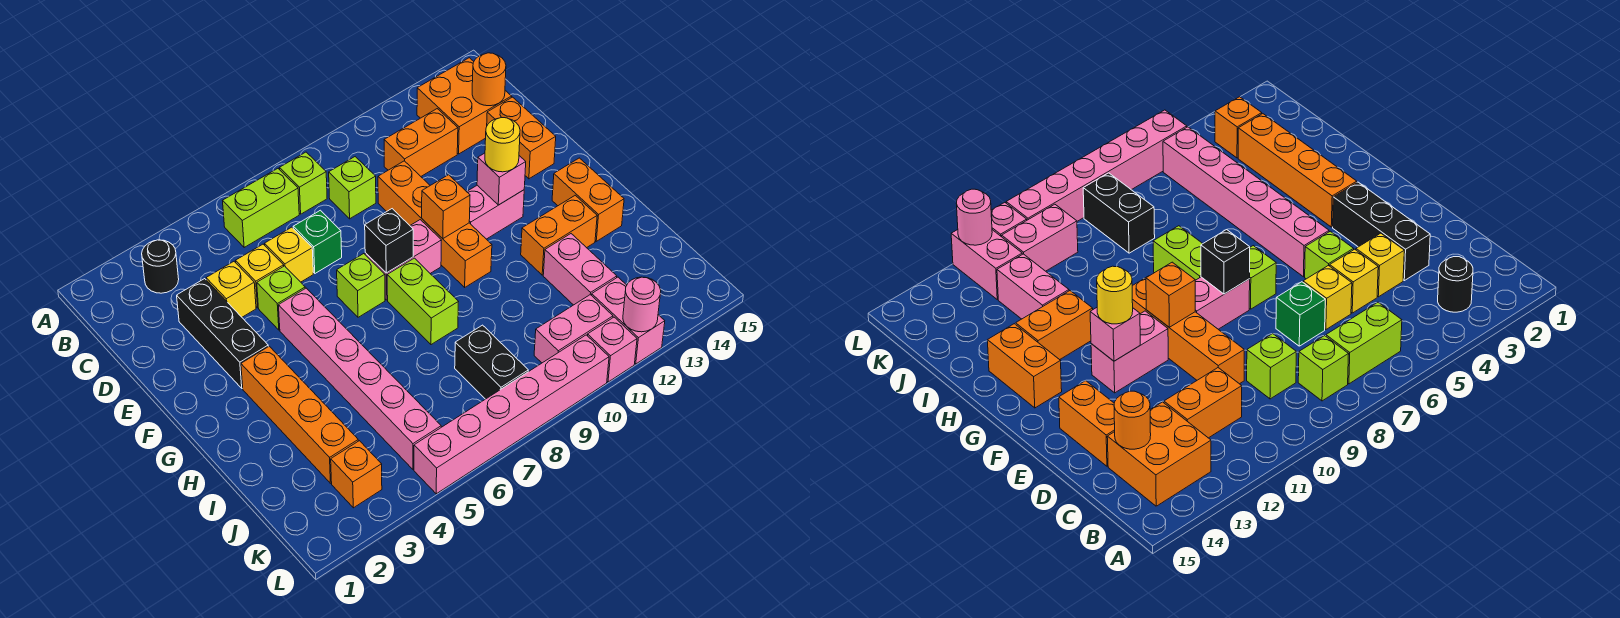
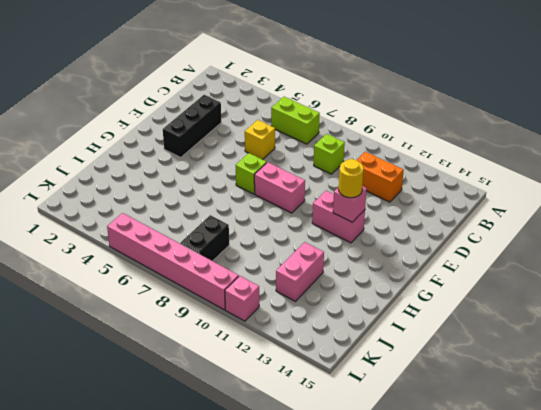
none -> black 1x1 round brick [142,240,179,293]
none -> lime 1x1 brick [279,152,327,214]
none -> orange 2x2 brick [417,58,512,154]
none -> yellow 1x1 brick [206,262,256,317]

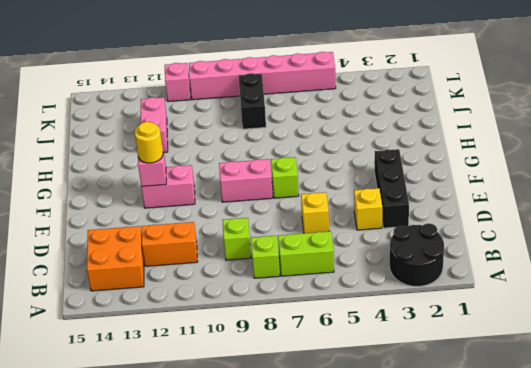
black 2x2 round brick [390,223,444,286] -> black 1x1 round brick [142,240,179,293]
none -> yellow 1x1 brick [236,244,284,308]
none -> green 1x1 brick [293,210,342,273]
none -> orange 1x4 brick [378,161,492,287]
none -> orange 1x2 brick [487,97,556,179]

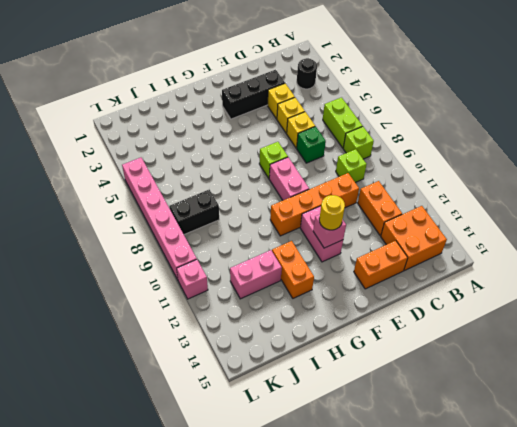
none -> lime 1x1 brick [257,266,305,330]
none -> pink 1x6 brick [278,288,441,469]
none -> orange 1x4 brick [241,346,358,483]
none -> lime 1x2 brick [387,258,458,345]

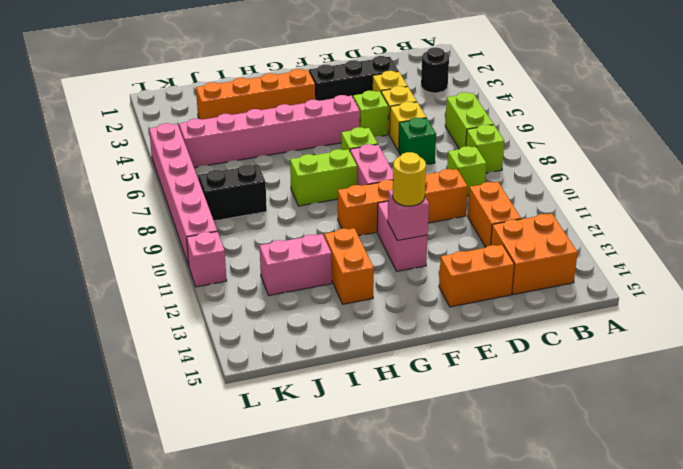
none -> orange 1x2 brick [552,158,624,241]
none -> orange 1x1 brick [331,441,382,508]
none -> pink 1x2 brick [534,295,613,363]
none -> pink 1x2 brick [592,277,665,364]

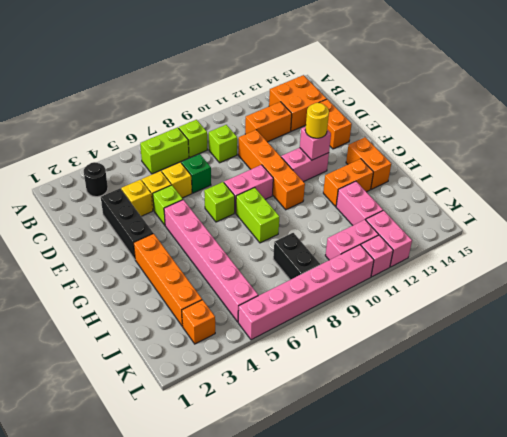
none -> orange 1x1 round brick [472,53,506,106]
none -> black 1x1 brick [365,209,413,273]
none -> orange 1x1 brick [422,175,470,239]
none -> pink 1x1 round brick [623,277,661,332]

